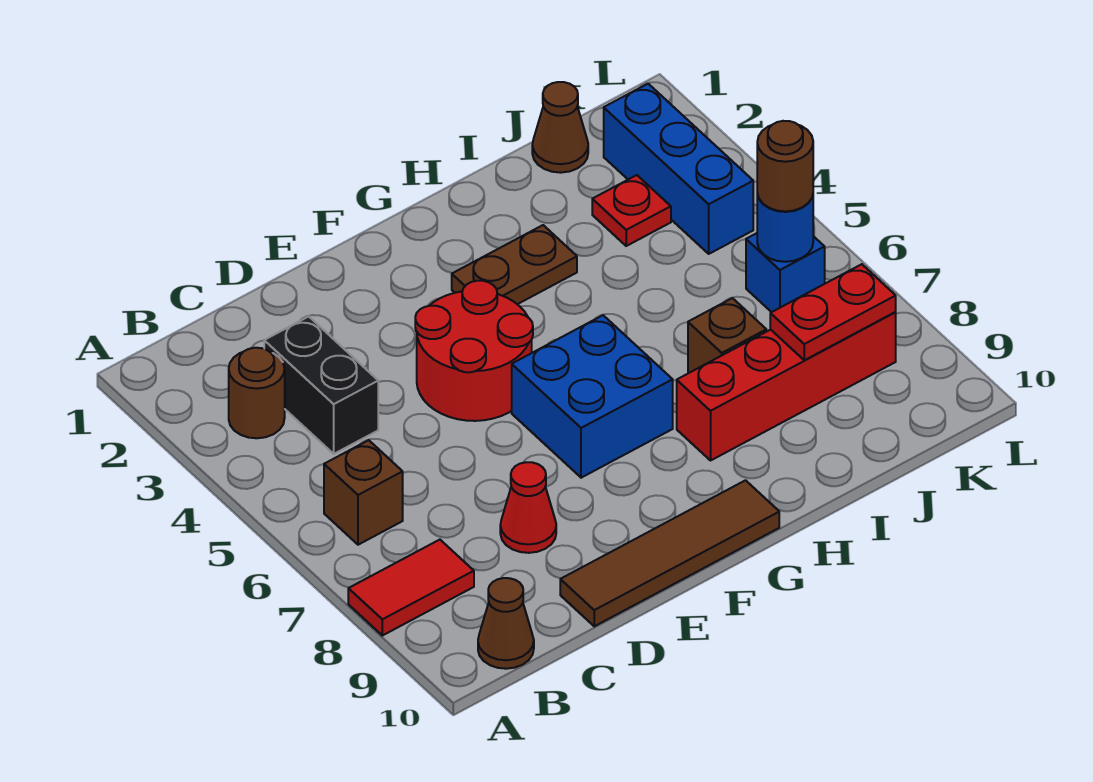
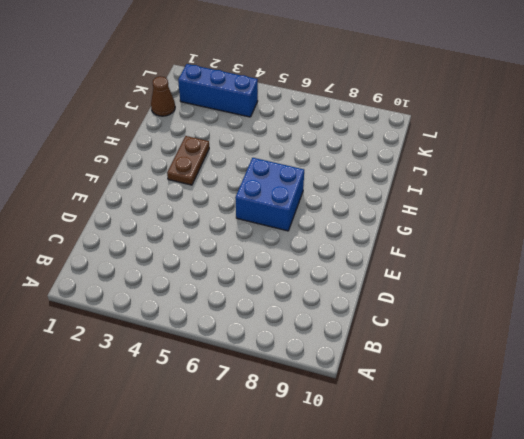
none -> red 1x2 tile [348,540,474,636]
none -> brown 1x1 round brick [229,348,285,438]
none -> brown 1x1 brick [324,440,403,545]

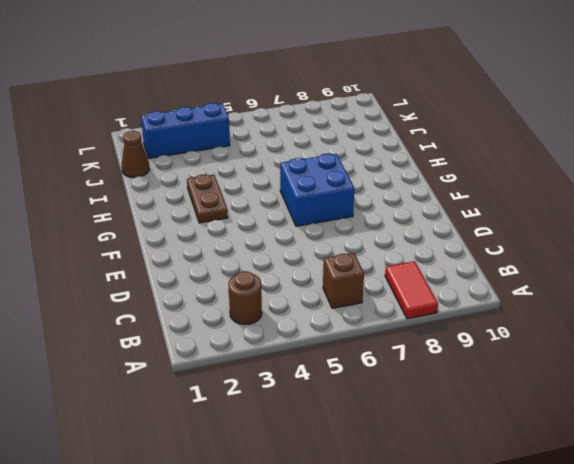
none -> brown 1x1 cone [478,578,534,669]
none -> black 1x2 brick [264,317,378,454]
none -> red 1x1 cone [500,462,556,553]

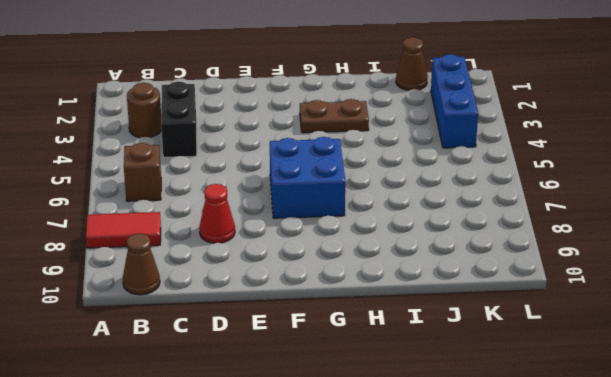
none -> brown 1x4 tile [560,480,779,626]
none -> red 2x2 round brick [415,281,533,421]
none -> red 1x4 brick [677,312,896,460]

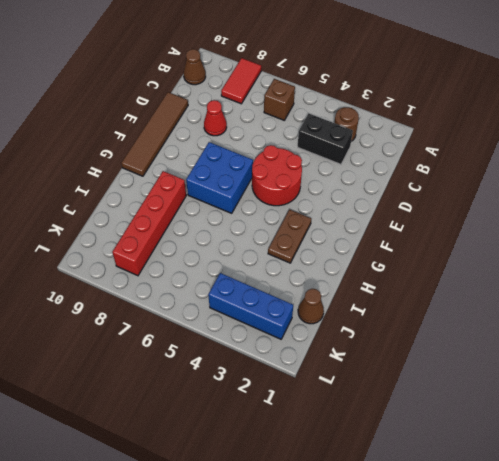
none -> brown 1x1 brick [688,298,766,373]
none -> red 1x1 plate [592,175,671,246]
none -> blue 1x1 brick [746,233,825,312]

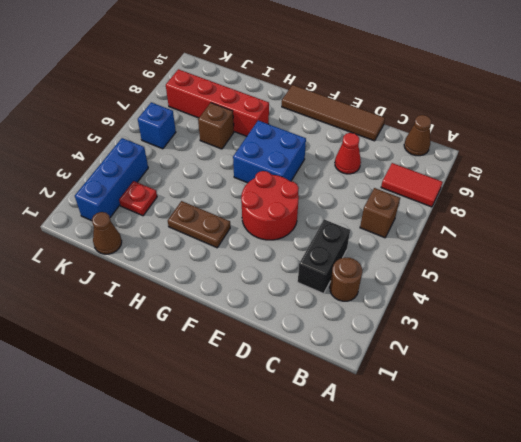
none -> red 1x2 plate [770,264,896,360]
none -> blue 1x1 round brick [757,194,813,262]
none -> brown 1x1 round brick [757,121,813,211]

